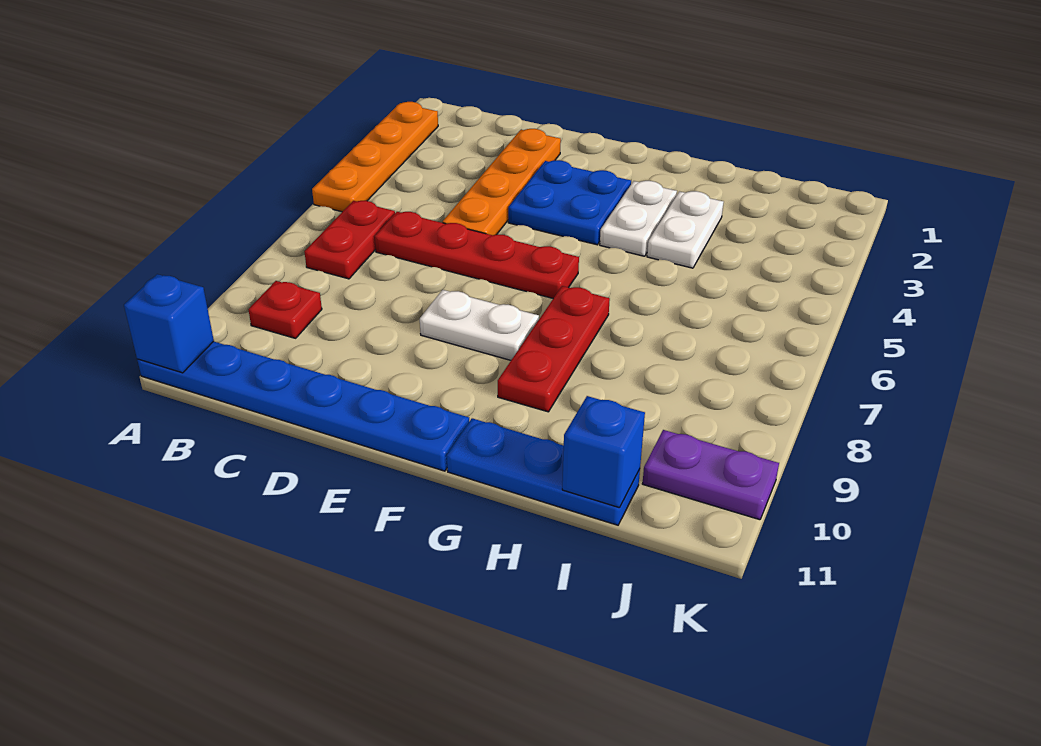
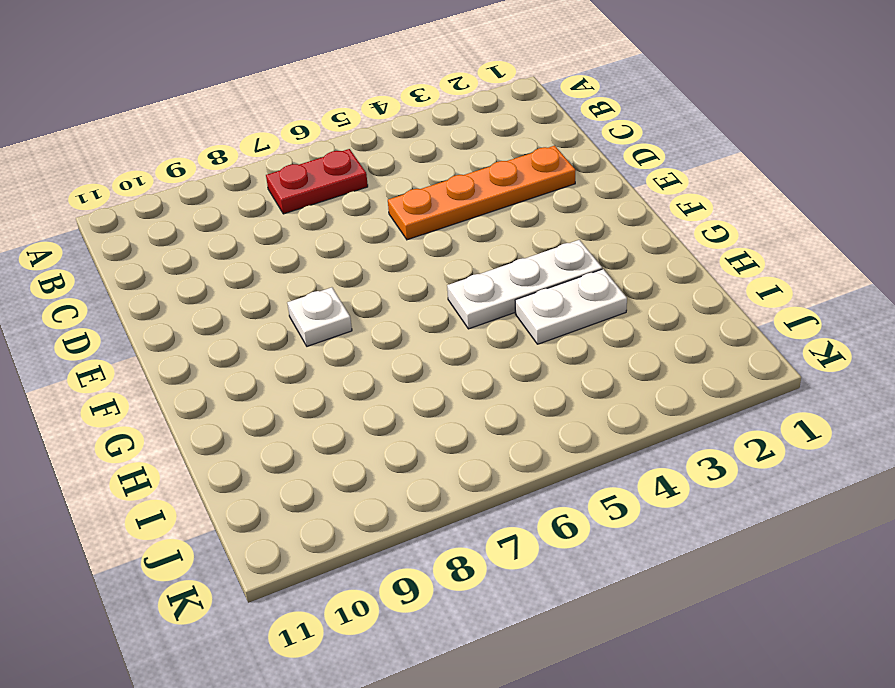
white 1x1 plate [287,287,352,346] -> white 1x2 plate [420,290,539,360]
white 1x3 plate [447,240,602,329] -> white 1x2 plate [600,181,677,256]
none -> orange 1x4 plate [312,102,438,212]
none -> blue 1x6 plate [137,341,469,471]
none -> red 1x1 plate [248,281,322,338]

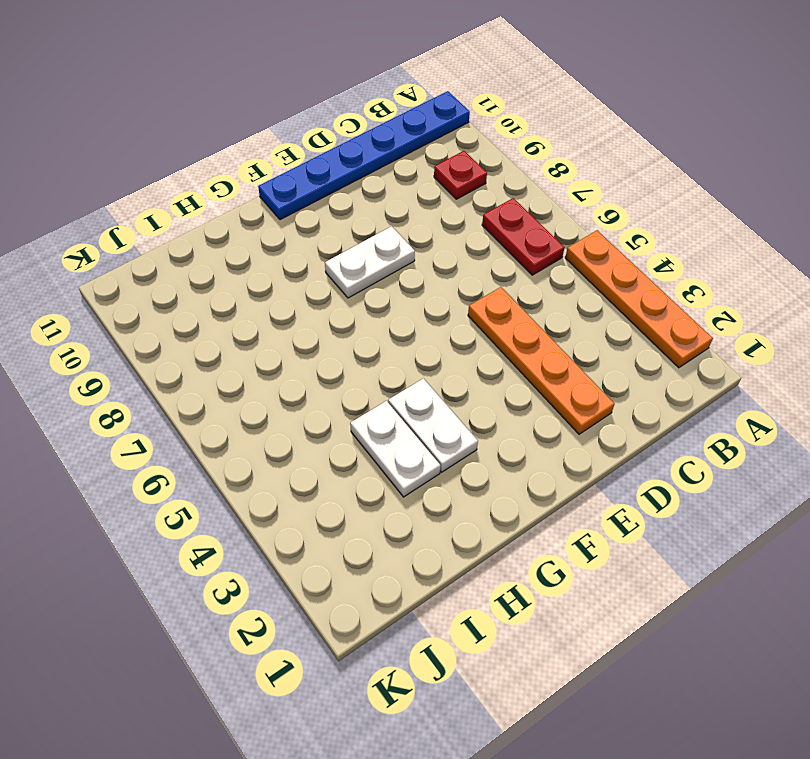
none -> red 1x4 plate [375,212,579,298]
none -> blue 2x2 plate [508,160,631,245]
none -> red 1x3 plate [498,286,610,412]

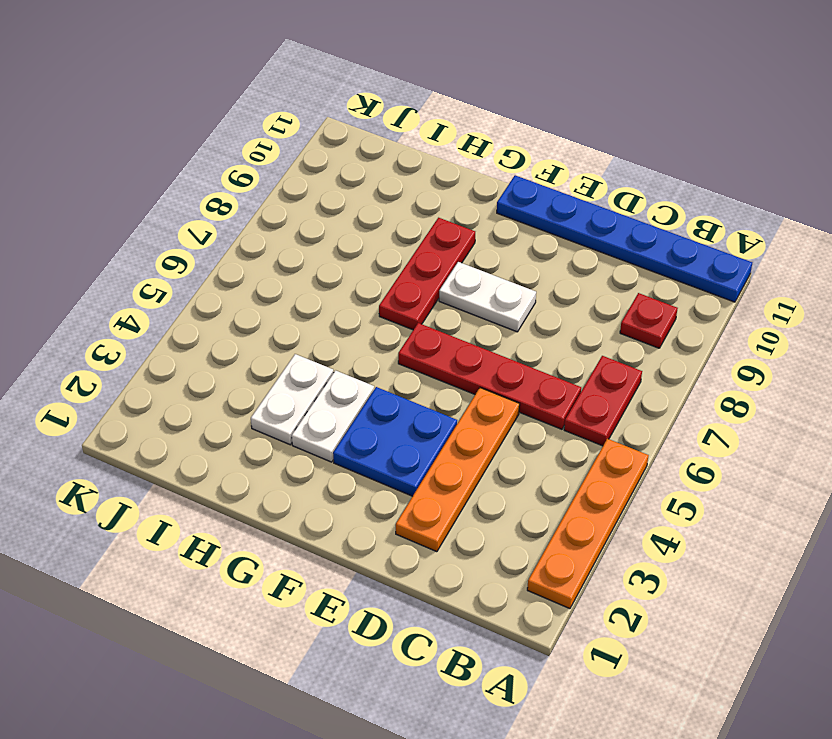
none -> blue 1x3 plate [447,418,640,525]
none -> purple 1x2 plate [642,430,779,520]
none -> blue 1x1 brick [124,274,214,373]

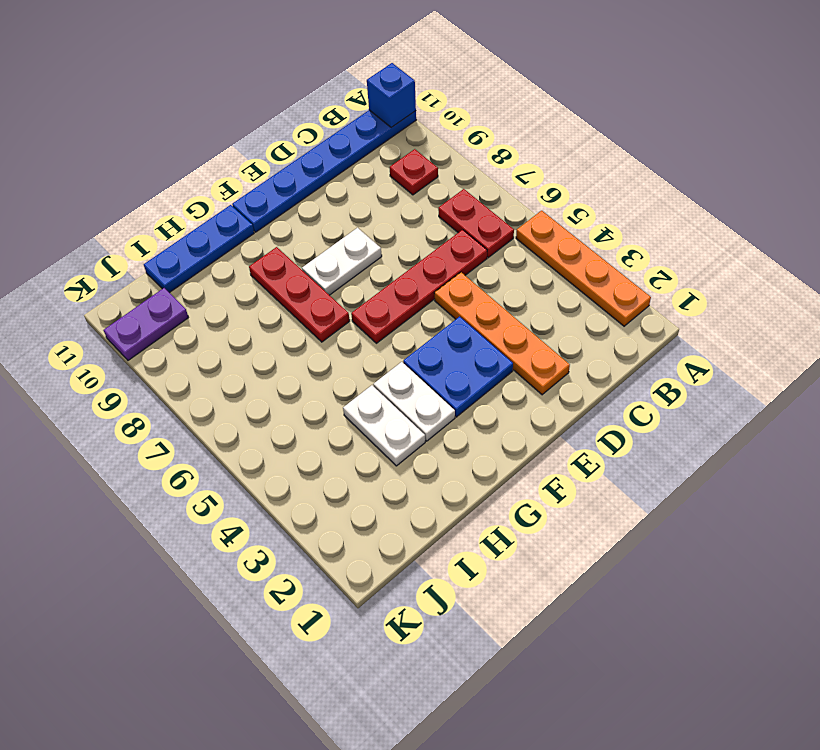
none -> blue 1x1 brick [562,396,645,508]

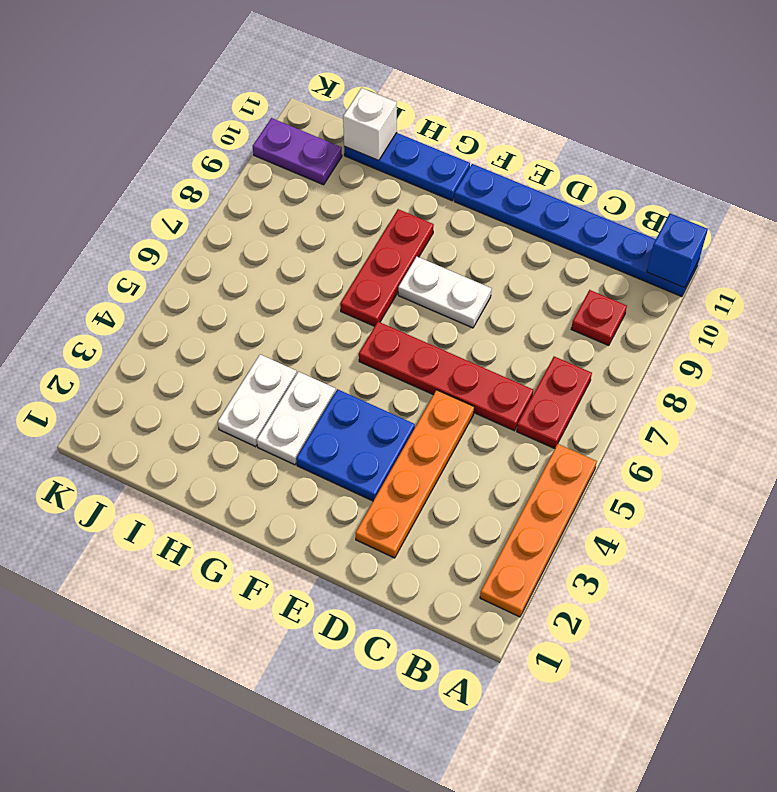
white 1x1 brick [343,88,397,161] -> blue 1x1 brick [562,396,645,508]

